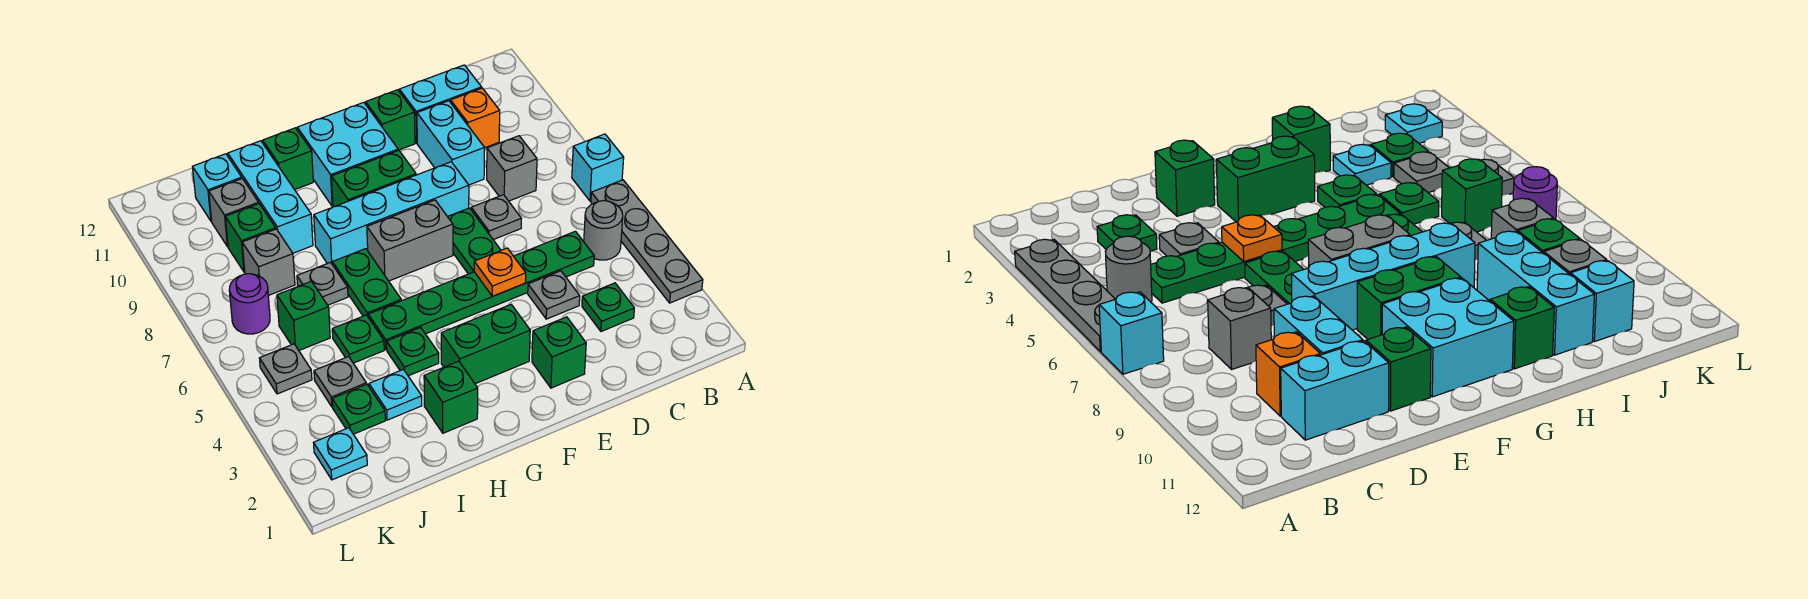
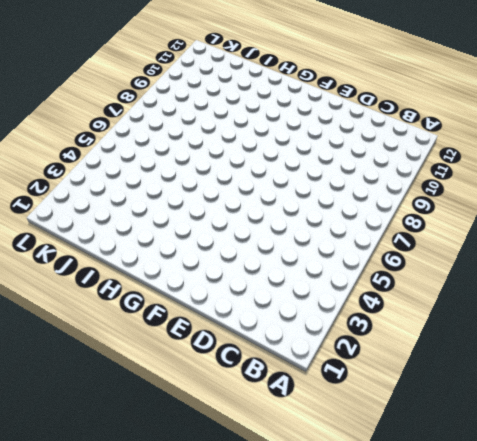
none -> grey 1x4 plate [591,180,703,303]
none -> cyan 1x1 brick [572,134,624,201]
none -> grey 1x1 round brick [584,201,623,260]
none -> green 1x1 plate [582,283,634,331]

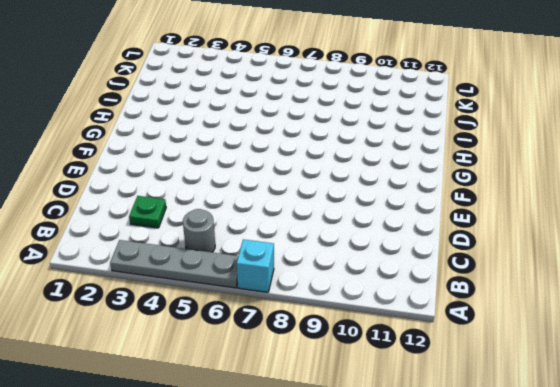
none -> green 1x6 plate [368,231,594,350]
none -> grey 1x1 brick [487,136,537,201]
none -> orange 1x1 brick [451,88,500,148]
none -> cyan 1x2 brick [399,65,482,143]

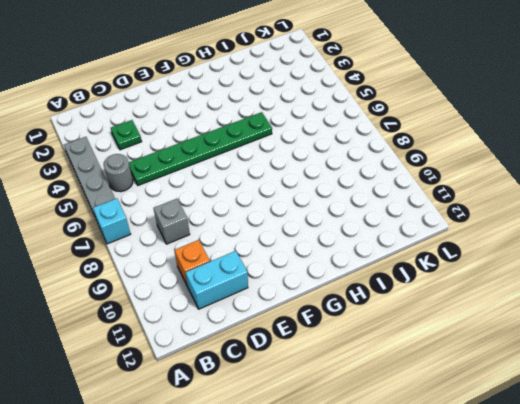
none -> grey 1x1 plate [528,271,580,319]
none -> grey 1x1 plate [471,195,521,240]
none -> cyan 1x2 brick [417,101,485,185]
none -> green 1x1 brick [532,317,586,388]

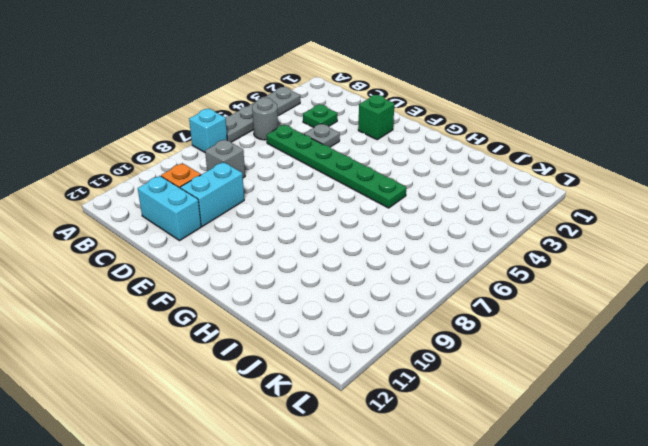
none -> grey 1x1 plate [471,195,521,240]
none -> green 1x2 plate [448,208,501,274]
none -> cyan 1x4 brick [314,162,469,265]
none -> green 1x1 brick [366,90,415,150]

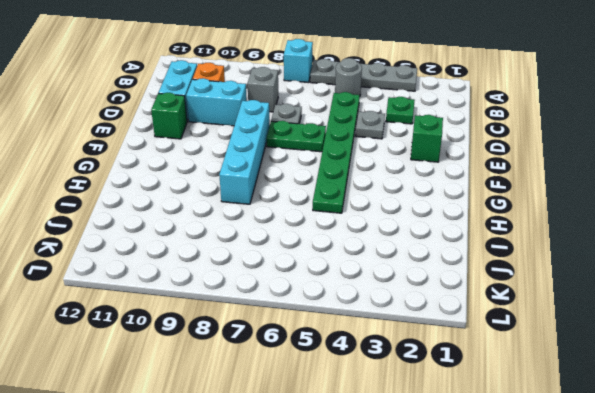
none -> green 1x2 brick [441,305,530,384]
none -> grey 1x2 brick [367,200,453,281]
none -> green 1x2 brick [331,150,416,207]
none -> cyan 2x2 brick [297,102,398,206]

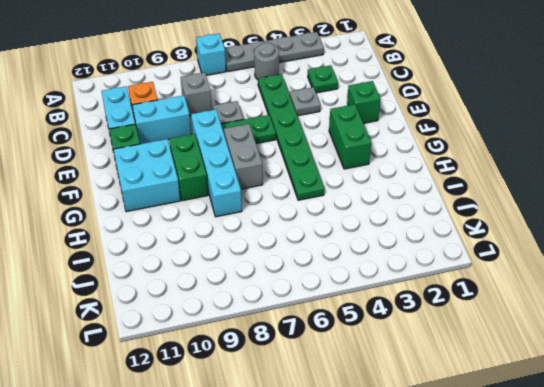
none -> green 1x1 brick [424,361,478,433]
none -> green 1x1 plate [387,327,439,376]
none -> green 1x2 plate [332,249,401,316]
none -> green 1x1 brick [263,128,313,190]

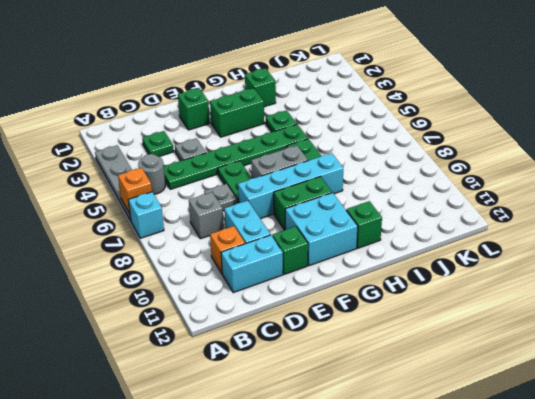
orange 1x1 brick [118,168,152,213] -> none
none -> cyan 1x1 plate [369,369,422,420]
none -> green 1x1 plate [332,315,384,363]
none -> grey 1x1 plate [297,262,348,305]
none -> cyan 1x3 brick [228,141,313,253]

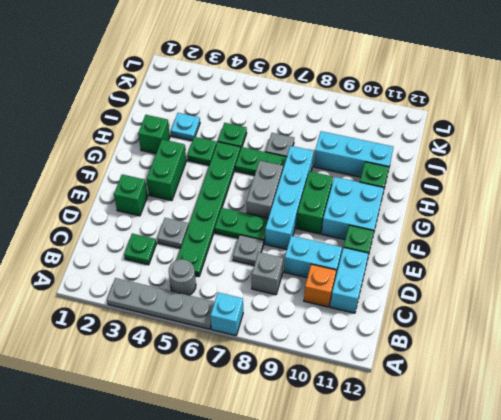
none -> green 1x1 plate [332,384,385,434]
none -> grey 1x1 plate [314,357,366,407]
none -> green 1x1 brick [277,281,330,350]
none -> grey 1x1 brick [242,229,295,296]

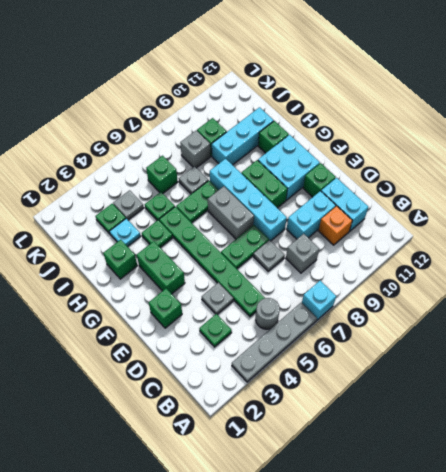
none -> grey 1x1 brick [209,179,259,247]
none -> cyan 1x1 brick [193,154,242,221]
none -> cyan 1x1 plate [314,428,367,480]
none -> grey 1x1 plate [259,344,312,394]

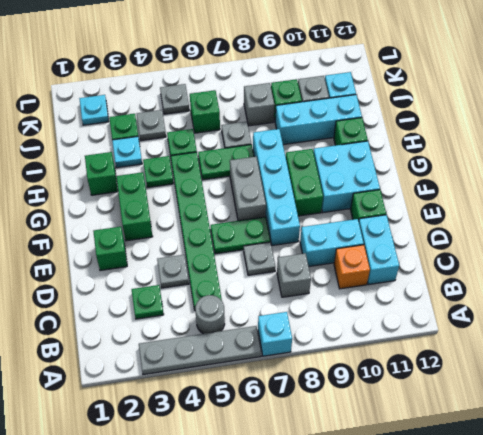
none -> purple 1x1 round brick [229,274,270,334]
none -> orange 1x1 plate [474,248,526,296]

